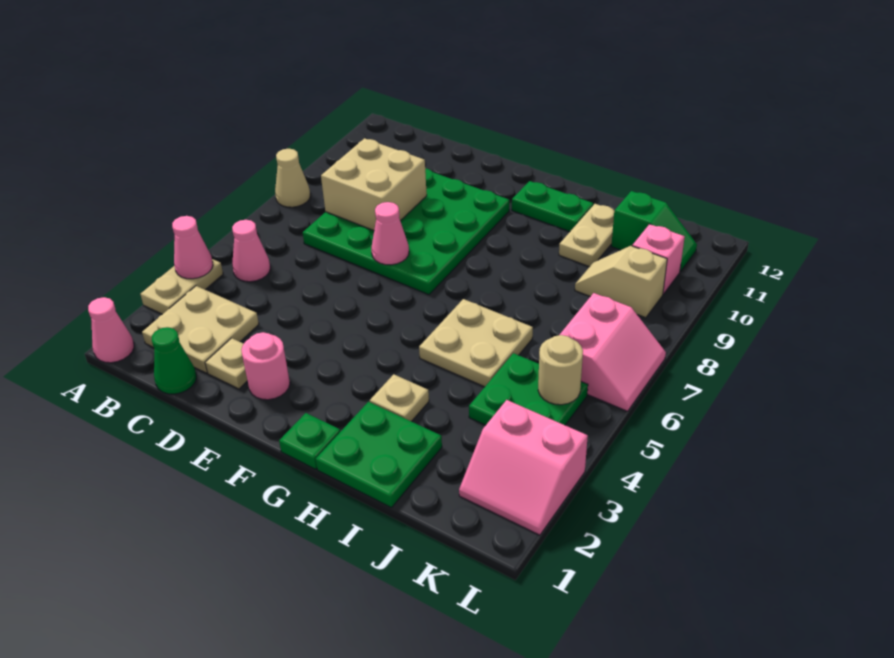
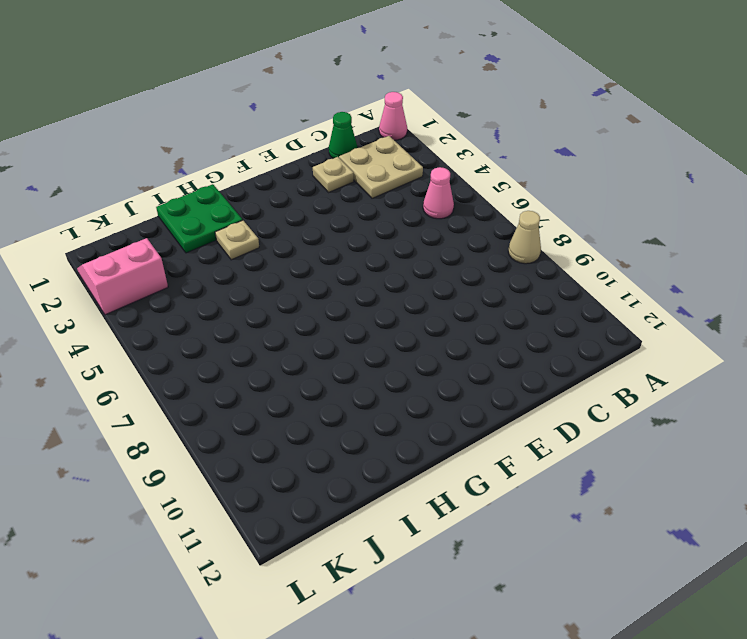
none -> tan 1x2 plate [140,259,223,314]
none -> green 4x4 plate [303,168,509,295]
none -> pink 1x1 round brick [241,332,290,400]

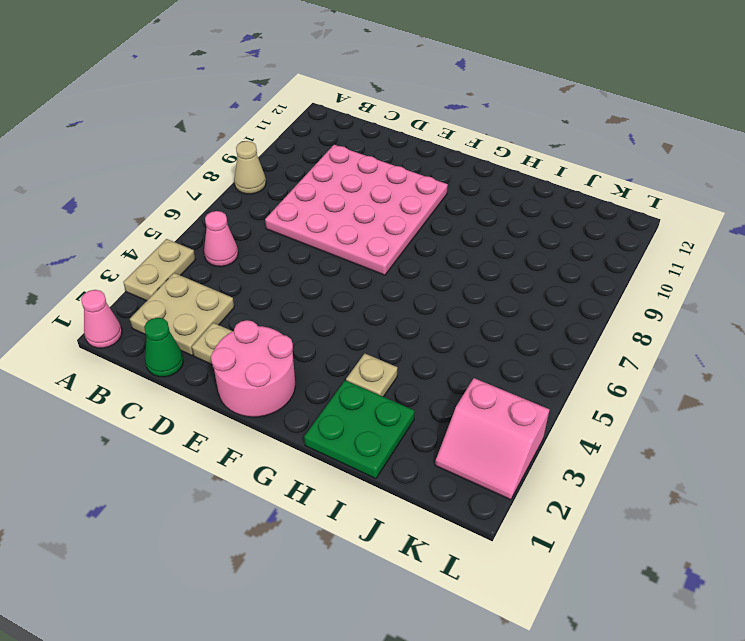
pink 4x4 plate [265,145,448,275] -> green 4x4 plate [303,168,509,295]
pink 2x2 round brick [211,320,295,417] -> pink 1x1 round brick [241,332,290,400]
none -> green 1x1 plate [279,413,340,469]
none -> green 1x2 plate [512,181,593,232]
none -> tan 2x2 plate [419,299,533,387]

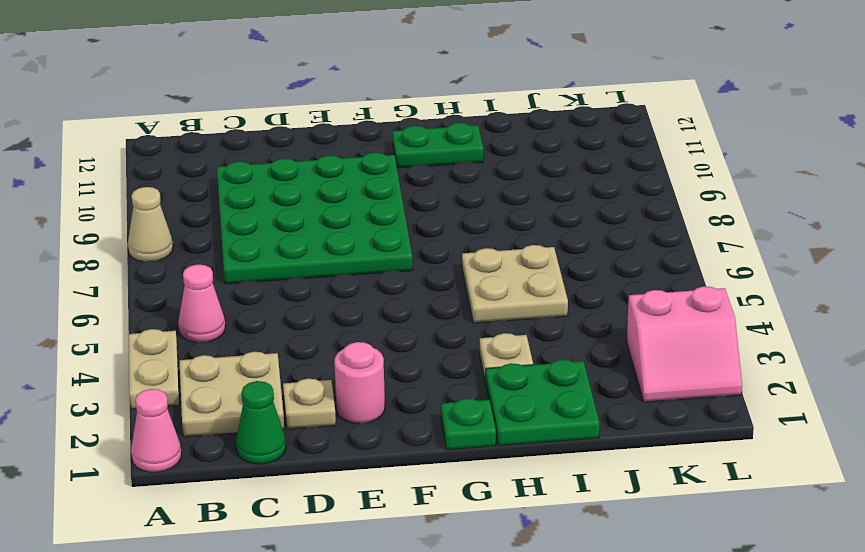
none -> tan 1x2 plate [559,204,614,267]
none -> green 2x2 plate [469,353,588,425]
none -> tan 1x2 slope [575,246,667,318]

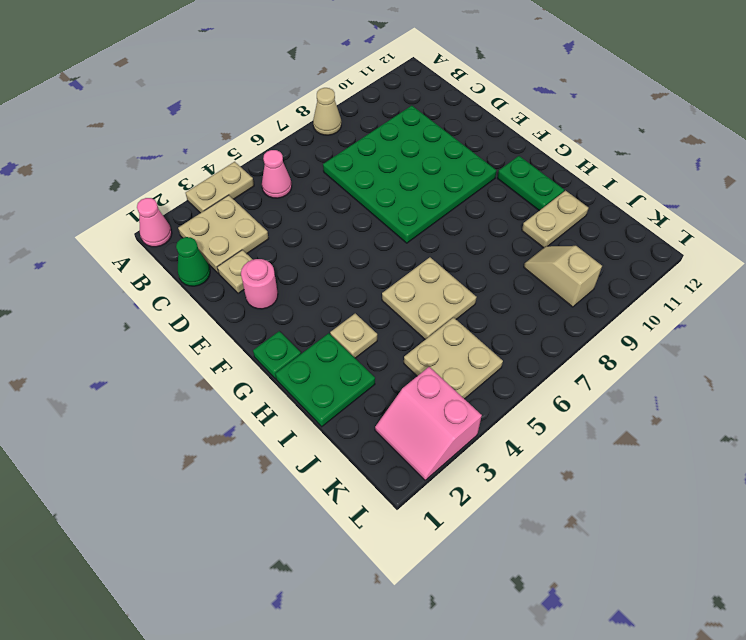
tan 2x2 plate [404,318,503,399] -> green 2x2 plate [469,353,588,425]
none -> green 1x2 slope [611,191,697,272]
none -> pink 2x2 slope [560,293,666,411]
none -> pink 1x1 brick [632,224,685,294]

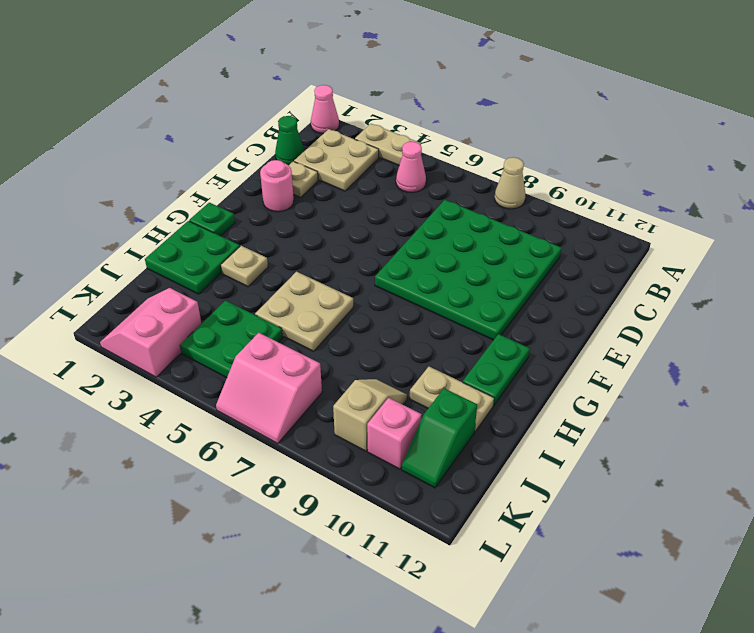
none -> pink 1x1 cone [172,216,213,279]
none -> tan 2x2 brick [321,138,427,230]
none -> pink 1x1 cone [371,202,409,265]

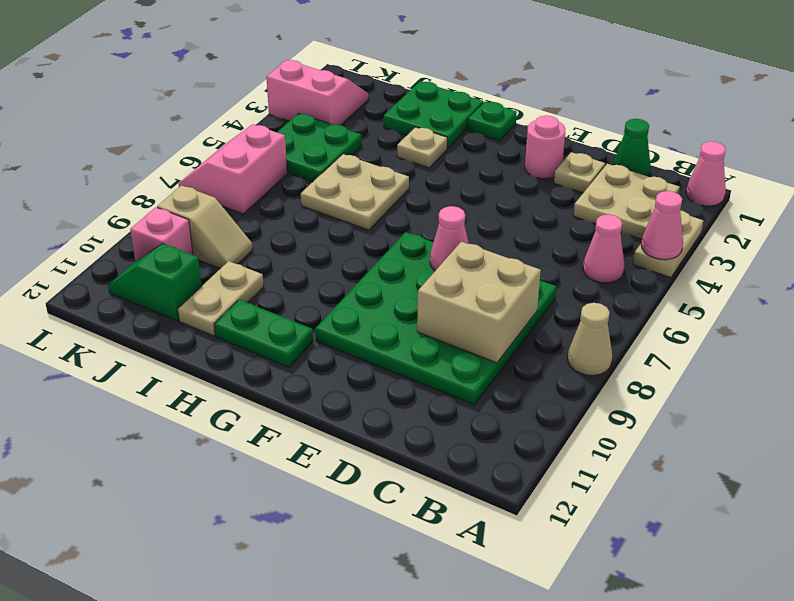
none -> tan 1x1 round brick [538,335,583,405]

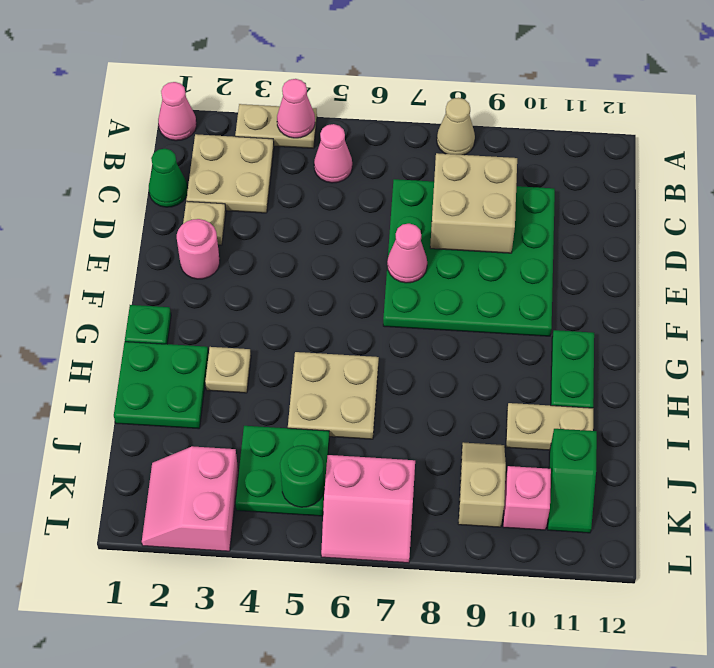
green 1x1 round brick [280,445,324,507] -> tan 1x1 round brick [538,335,583,405]

